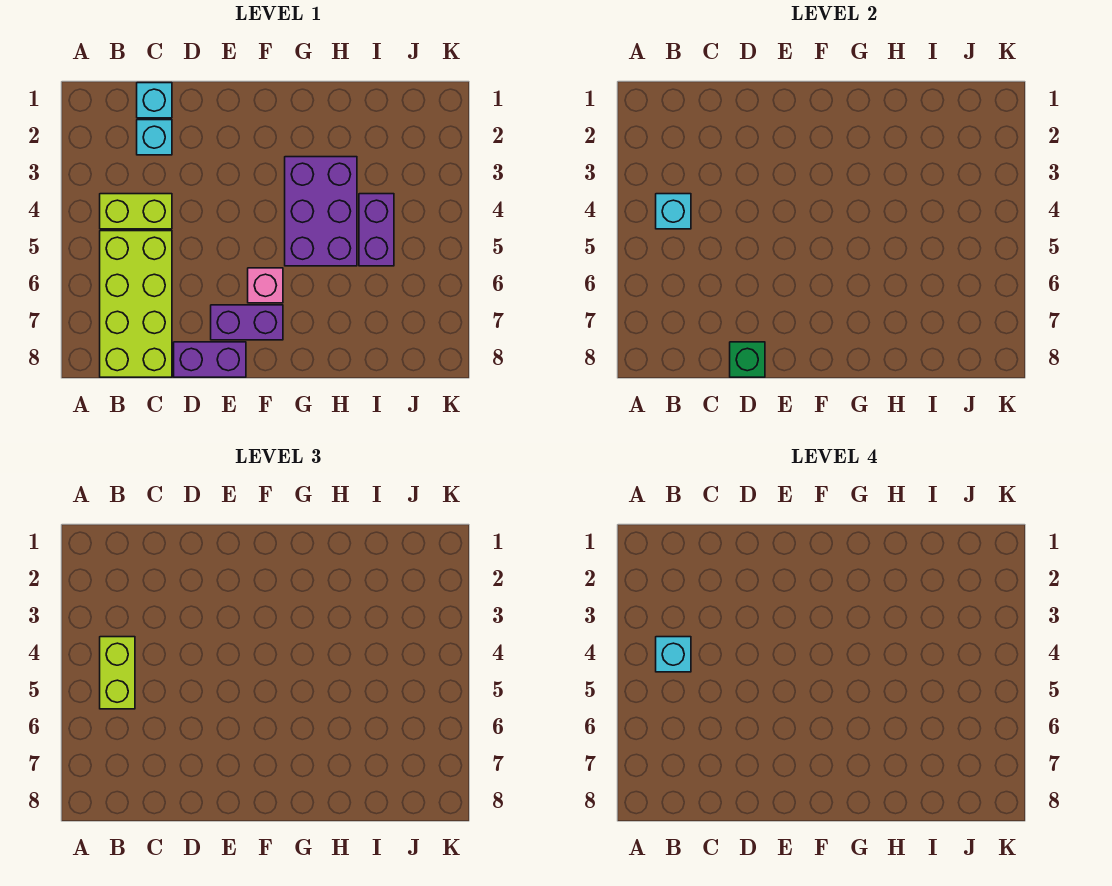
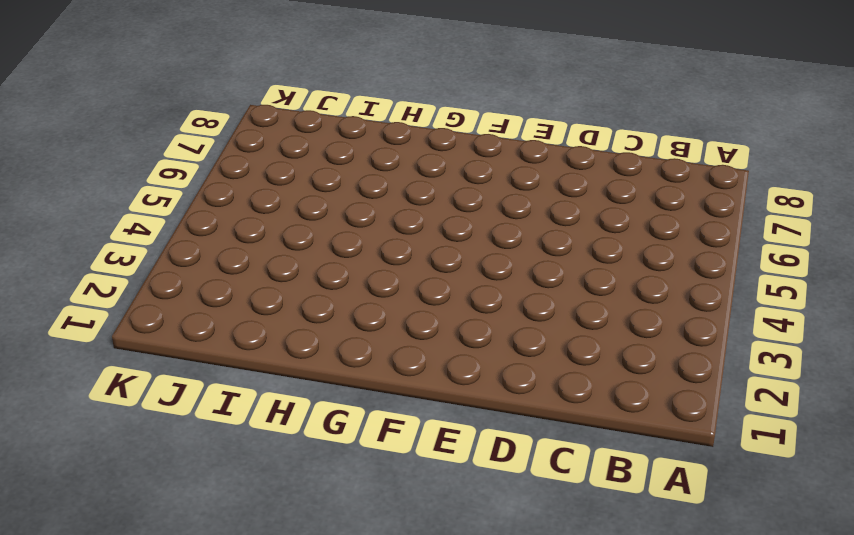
none -> lime 1x2 brick [100,194,172,229]
none -> lime 2x4 brick [100,231,172,377]
none -> cyan 1x1 brick [137,83,172,118]

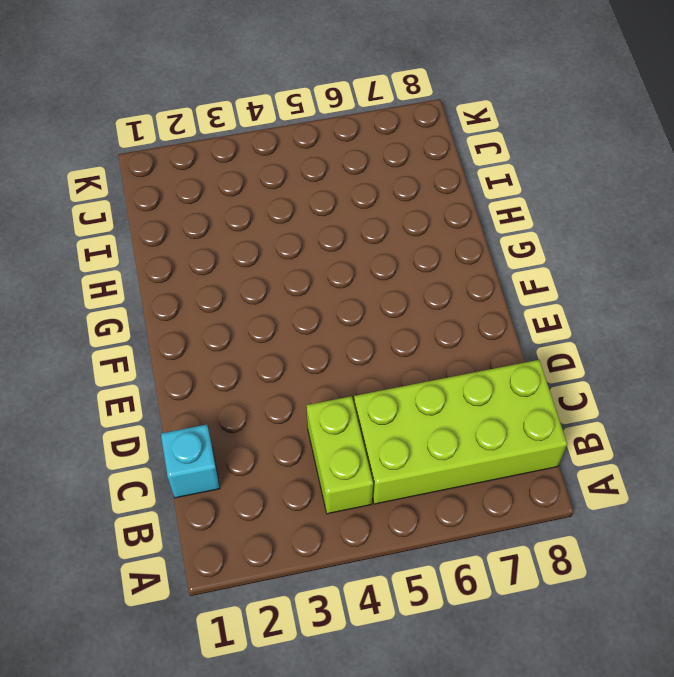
none -> cyan 1x1 brick [137,120,172,155]
none -> purple 1x2 brick [174,342,246,377]
none -> purple 1x2 brick [211,305,283,340]

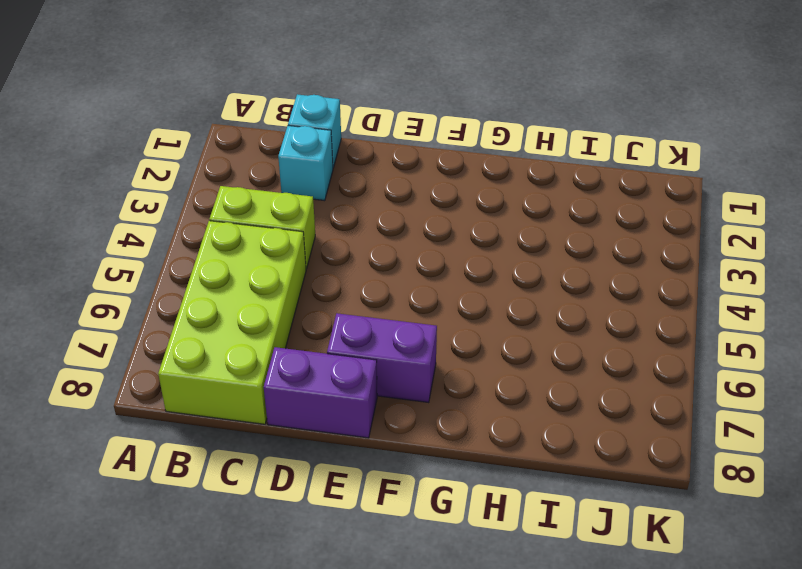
none -> pink 1x1 brick [248,268,283,303]
none -> purple 2x3 brick [285,157,357,266]
none -> purple 1x2 brick [359,194,394,266]

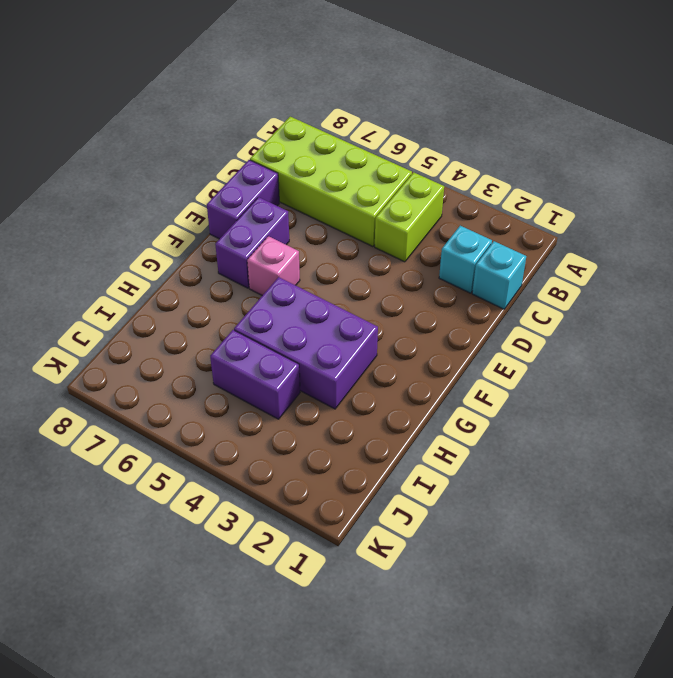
none -> cyan 1x1 brick [656,194,691,229]
none -> green 1x1 brick [730,342,765,377]
none -> lime 1x2 brick [100,637,135,709]

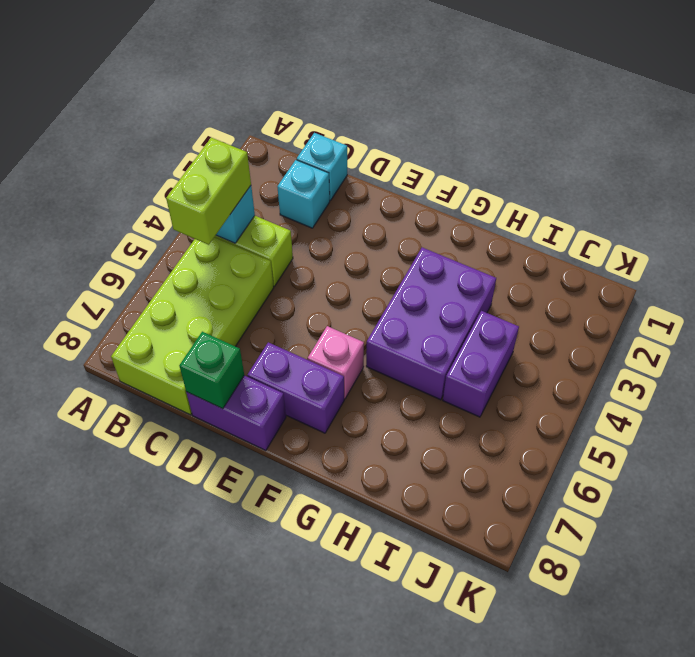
none -> cyan 1x1 brick [656,637,691,672]

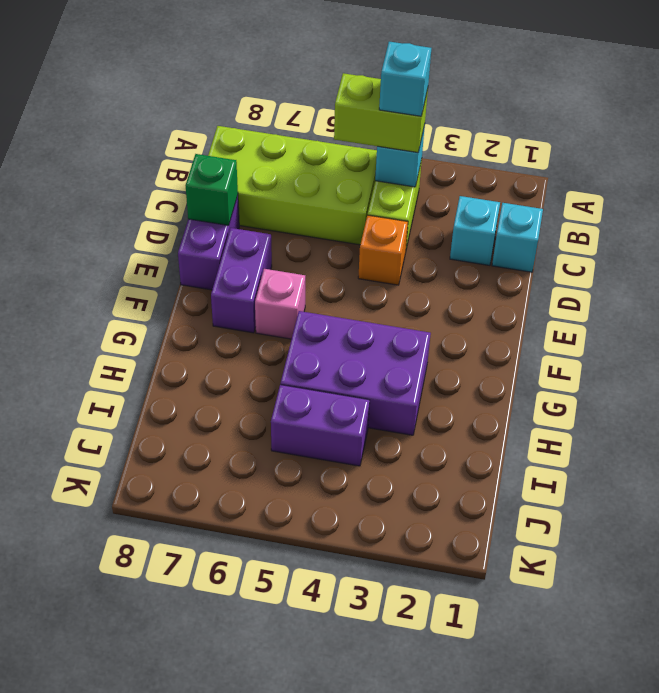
orange 1x1 brick [358,215,408,285] -> none

